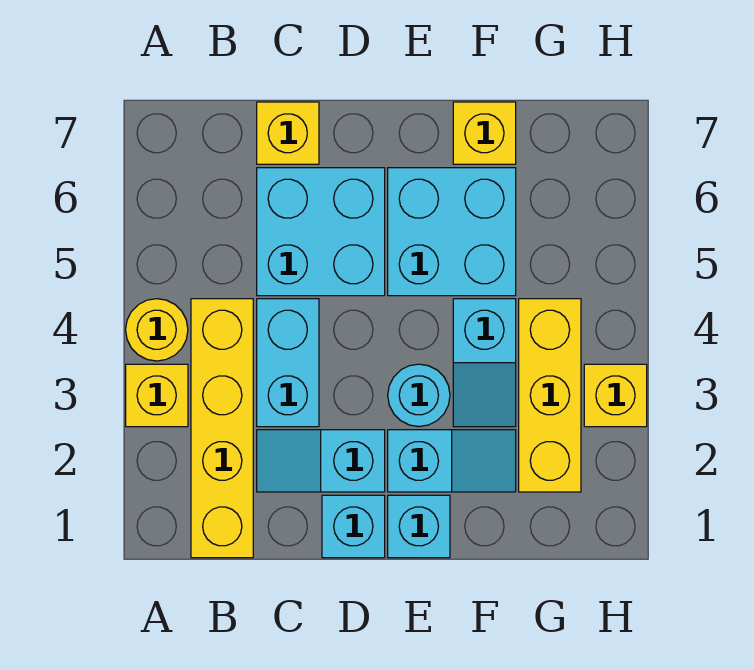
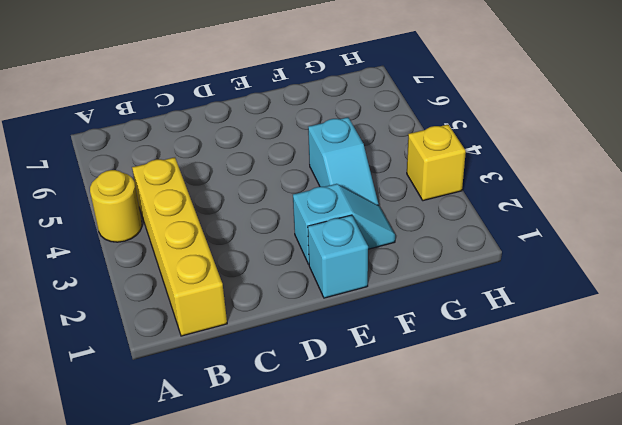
none -> yellow 1x1 brick [126,364,188,427]
none -> cyan 1x2 slope [257,430,385,492]
none -> cyan 1x2 brick [257,299,319,427]

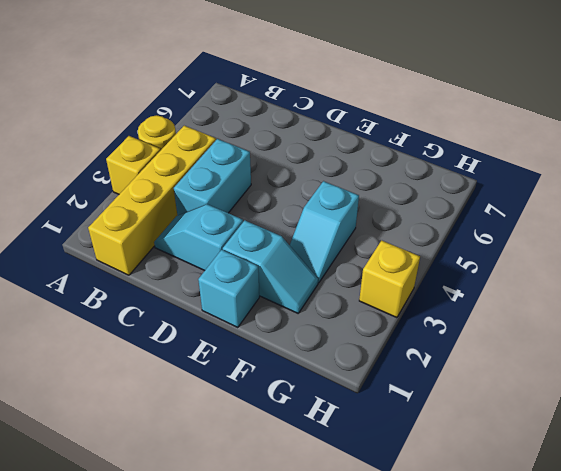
none -> cyan 2x2 brick [257,168,385,296]
none -> yellow 1x1 brick [257,102,319,164]
none -> cyan 1x1 brick [322,495,385,558]

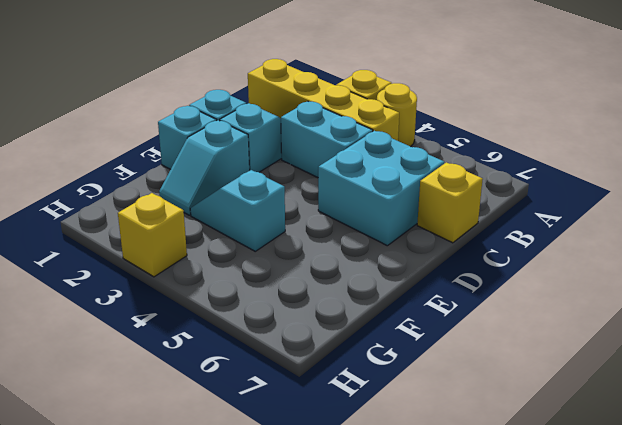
none -> cyan 1x1 round brick [388,364,450,427]
none -> cyan 2x2 brick [388,168,516,296]
none -> yellow 1x1 brick [453,102,516,164]

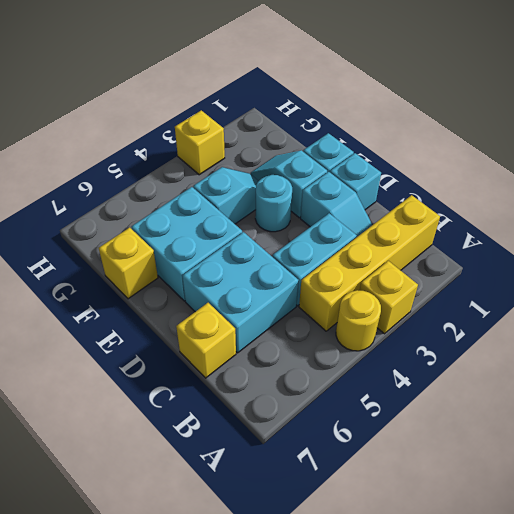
none -> yellow 1x3 brick [519,299,581,492]

